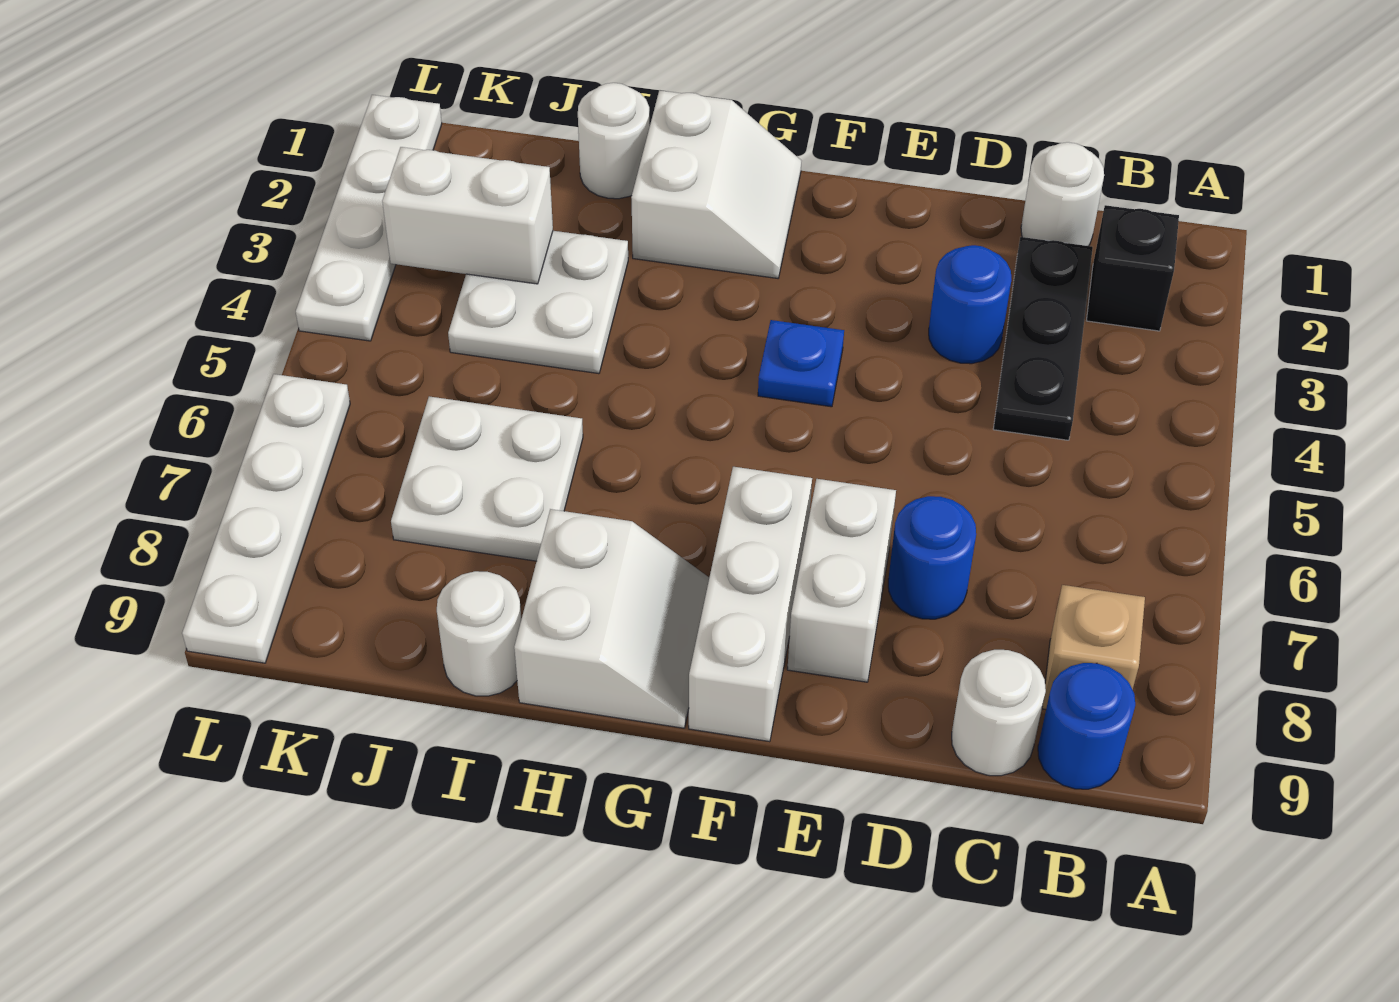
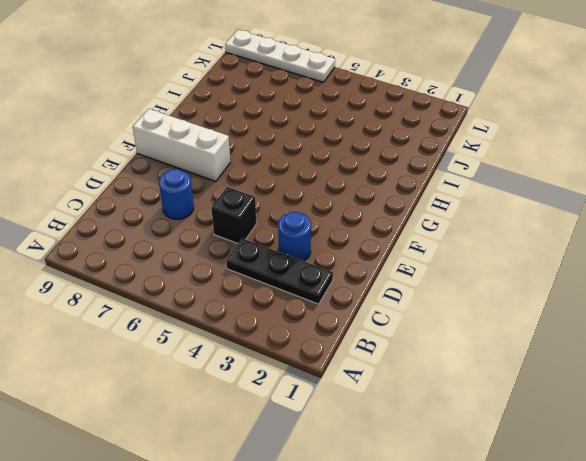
black 1x1 brick [211,187,257,243] -> black 1x1 brick moved to [1086,205,1179,331]
none -> tan 1x1 brick [1042,585,1145,709]
none -> blue 1x1 round brick [1038,663,1135,789]
none -> white 1x1 round brick [1021,142,1104,246]

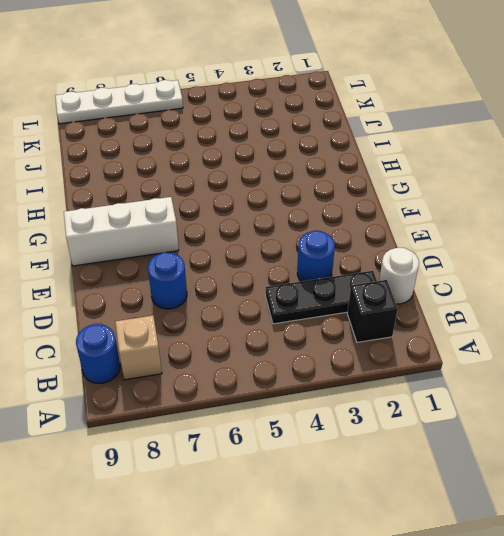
none -> white 1x1 round brick [952,650,1046,776]
none -> white 1x2 brick [787,479,896,682]
none -> blue 1x1 plate [758,320,844,407]

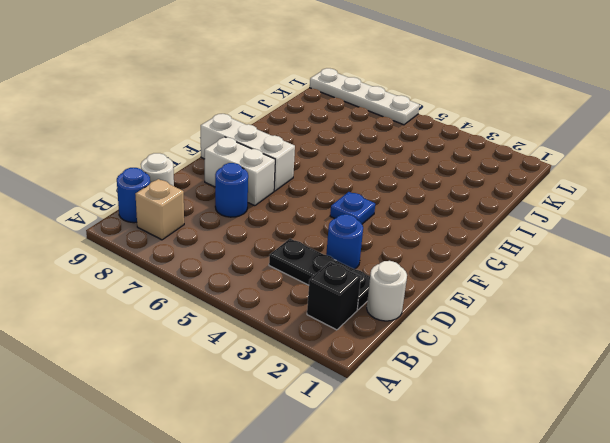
none -> white 2x2 slope [631,90,801,278]
none -> white 2x2 slope [514,509,709,728]
none -> white 1x1 round brick [578,83,650,199]

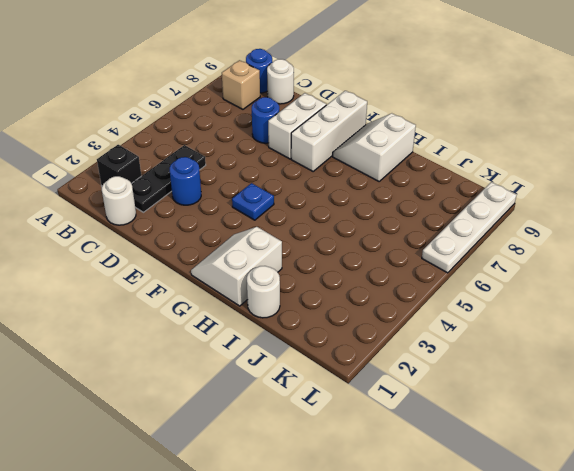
none -> white 2x2 plate [448,231,628,374]
none -> white 2x2 plate [391,396,583,561]
none -> white 1x1 round brick [437,571,521,696]

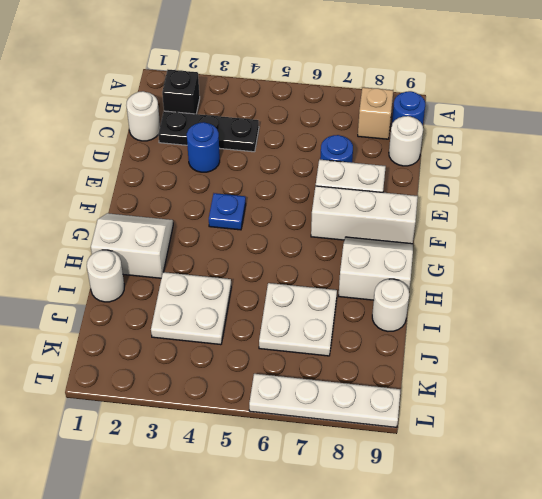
none -> white 1x4 plate [296,95,442,341]
none -> white 1x2 brick [382,147,553,284]

